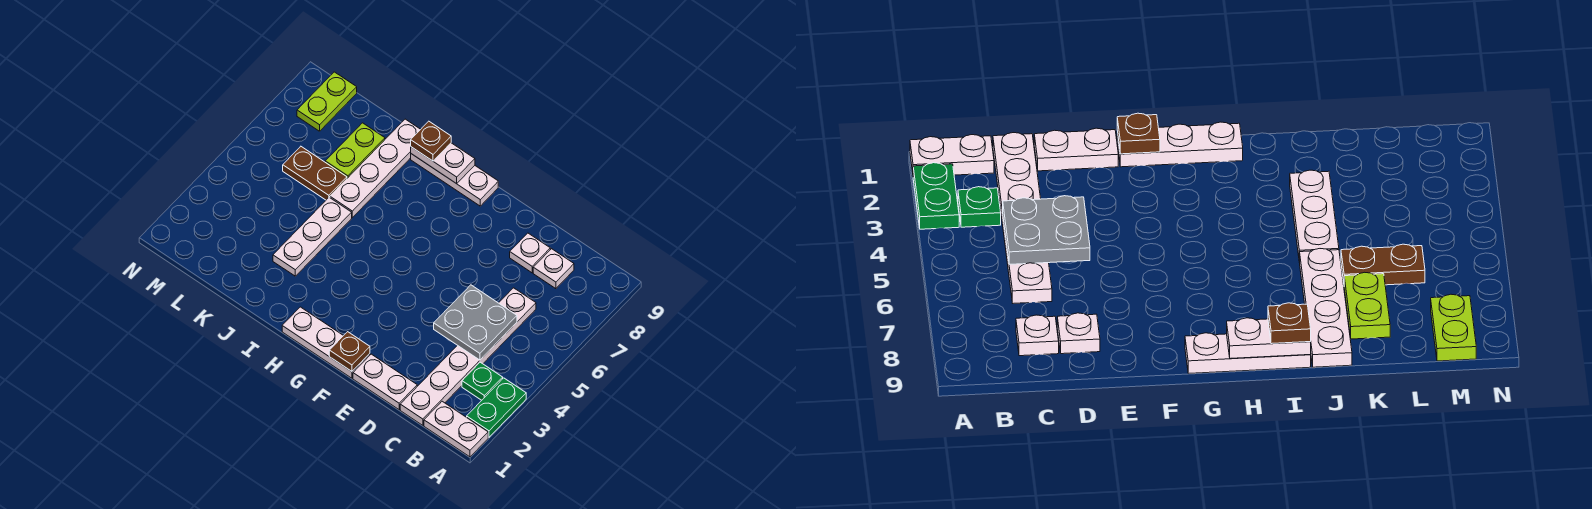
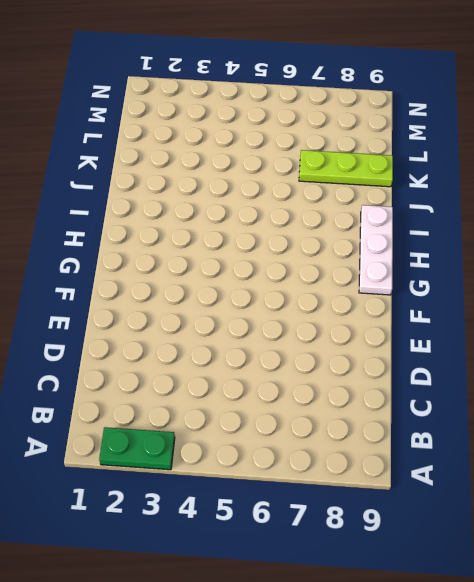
lime 1x3 plate [299,150,393,187] -> lime 1x2 plate [325,123,385,178]
none -> white 1x2 plate [424,401,488,457]
none -> green 1x1 plate [462,362,503,400]
none -> white 1x6 plate [400,288,536,425]

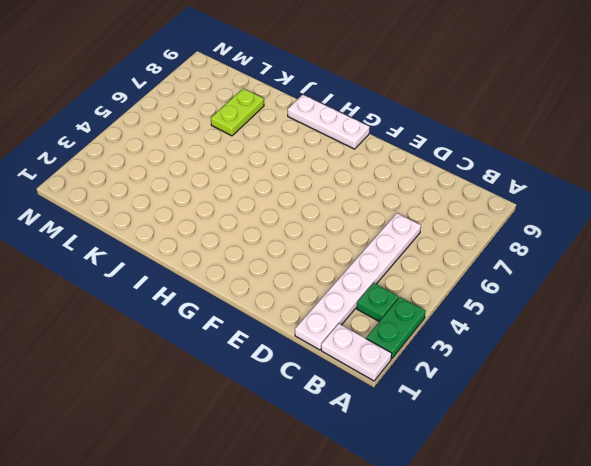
none -> white 1x1 plate [533,249,574,289]
none -> white 1x2 plate [353,354,417,410]
none -> white 1x1 plate [510,233,550,273]

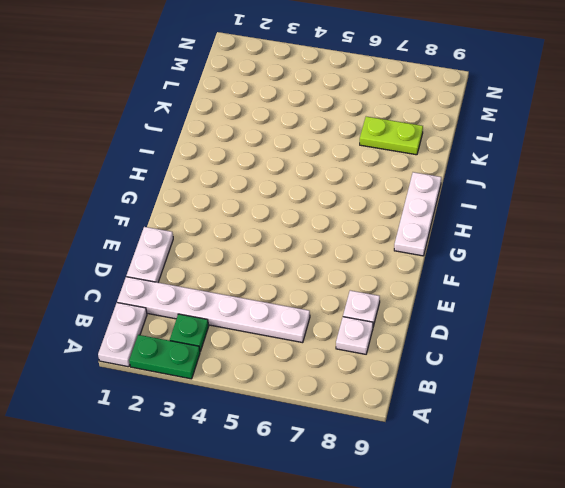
none -> white 1x3 plate [282,307,370,378]
none -> white 1x3 plate [273,197,352,276]
none -> white 1x4 plate [330,119,421,217]

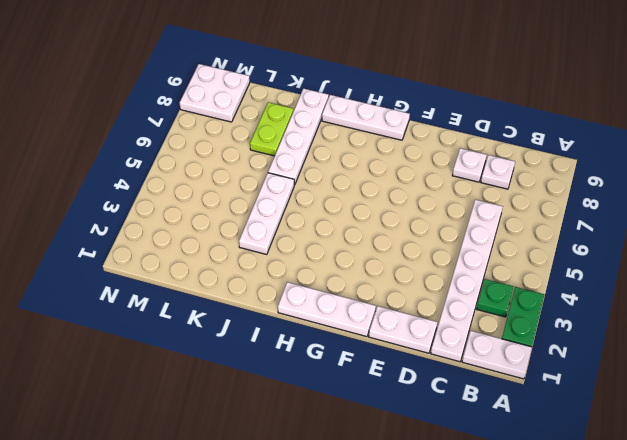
white 2x2 plate [180,64,250,122] -> lime 1x2 plate [297,72,357,131]
none -> brown 1x2 plate [283,146,347,200]
none -> grey 2x2 plate [434,285,517,360]
none -> brown 1x1 plate [329,332,370,371]

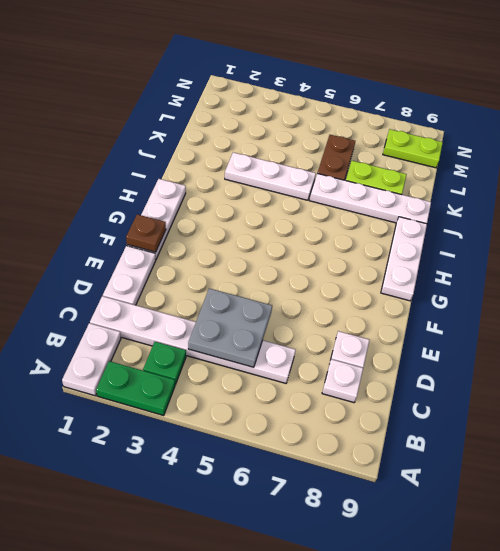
none -> white 1x2 plate [411,143,475,184]
none -> brown 1x1 plate [411,121,451,161]

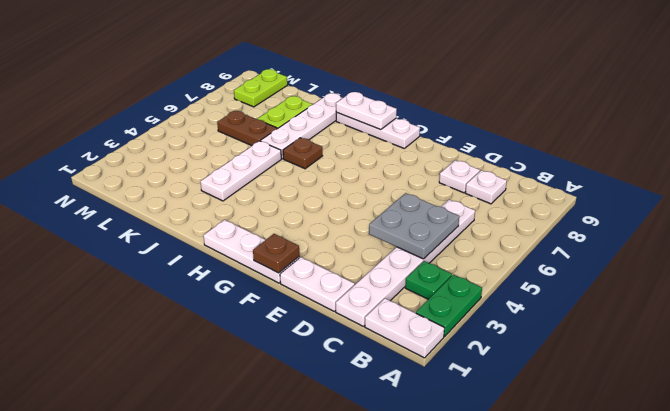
brown 1x1 plate [283,138,322,169] -> brown 1x1 plate moved to [411,121,451,161]

